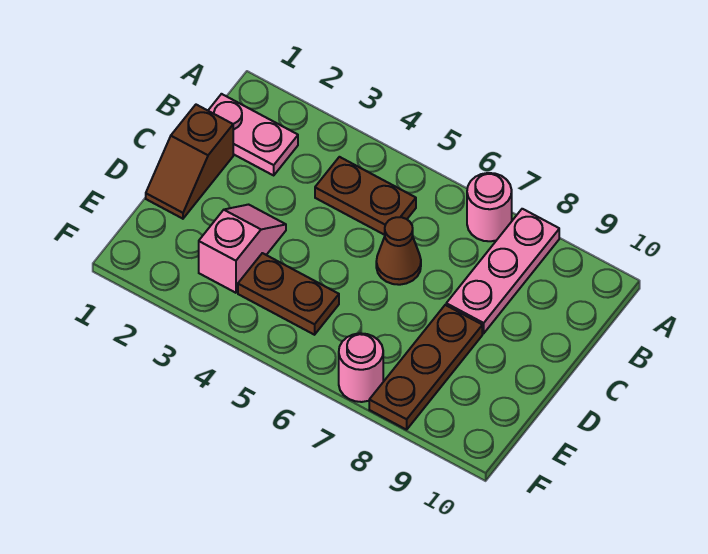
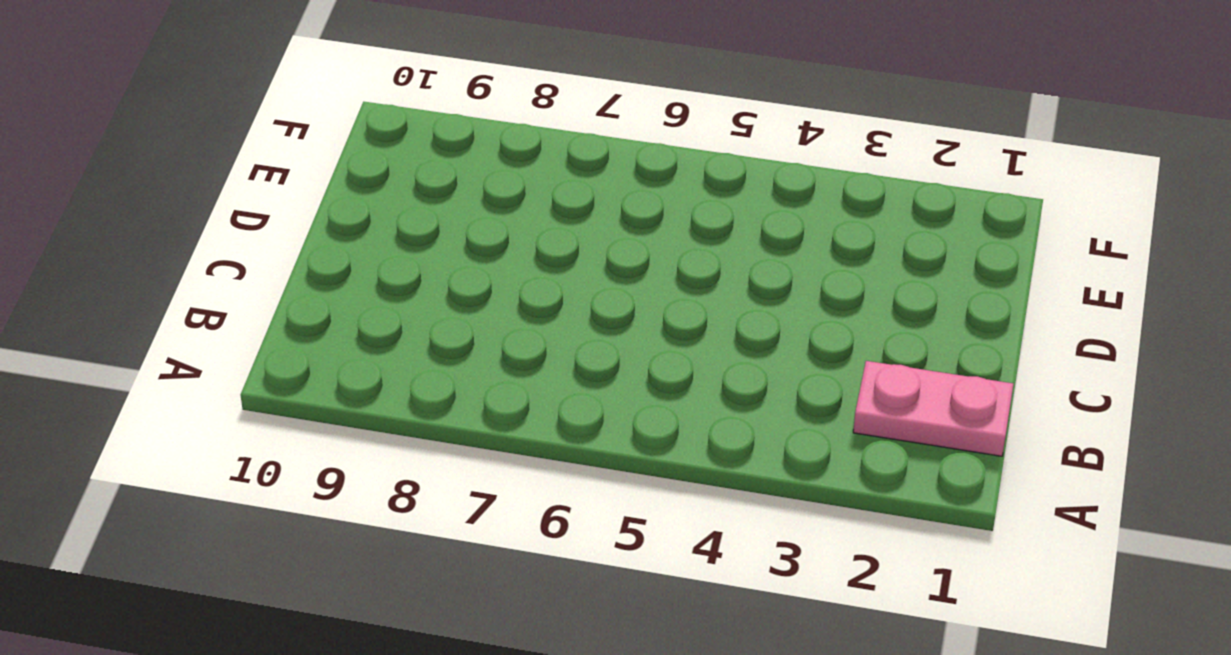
none -> pink 1x1 round brick [467,173,512,241]
none -> pink 1x3 plate [446,209,559,333]

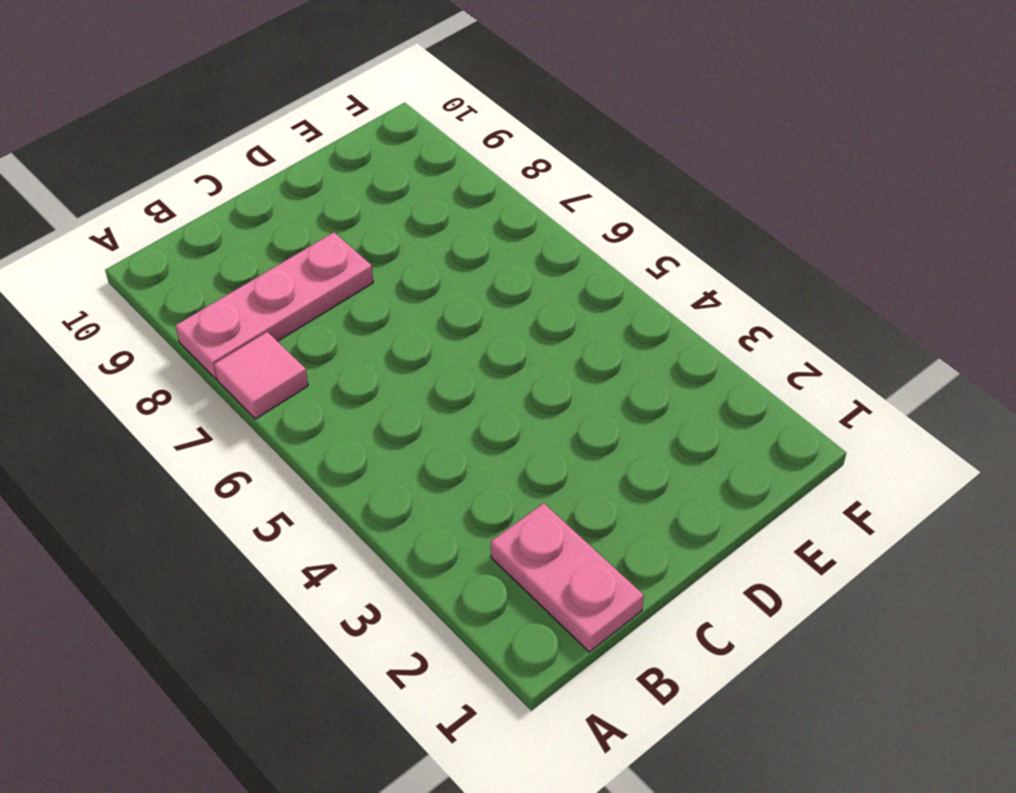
pink 1x1 tile [214,332,308,419] -> pink 1x1 round brick [467,173,512,241]
none -> brown 1x2 plate [315,157,416,235]
none -> brown 1x2 slope [146,105,233,219]

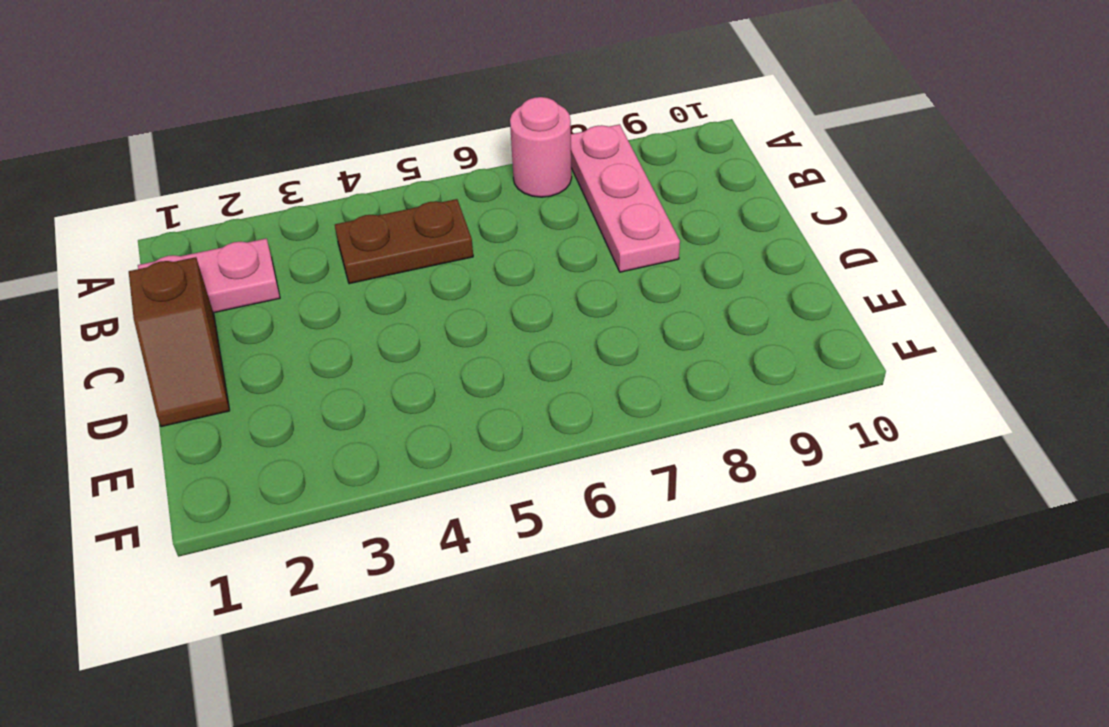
none -> brown 1x1 cone [376,217,421,285]
none -> pink 1x2 slope [199,205,286,293]

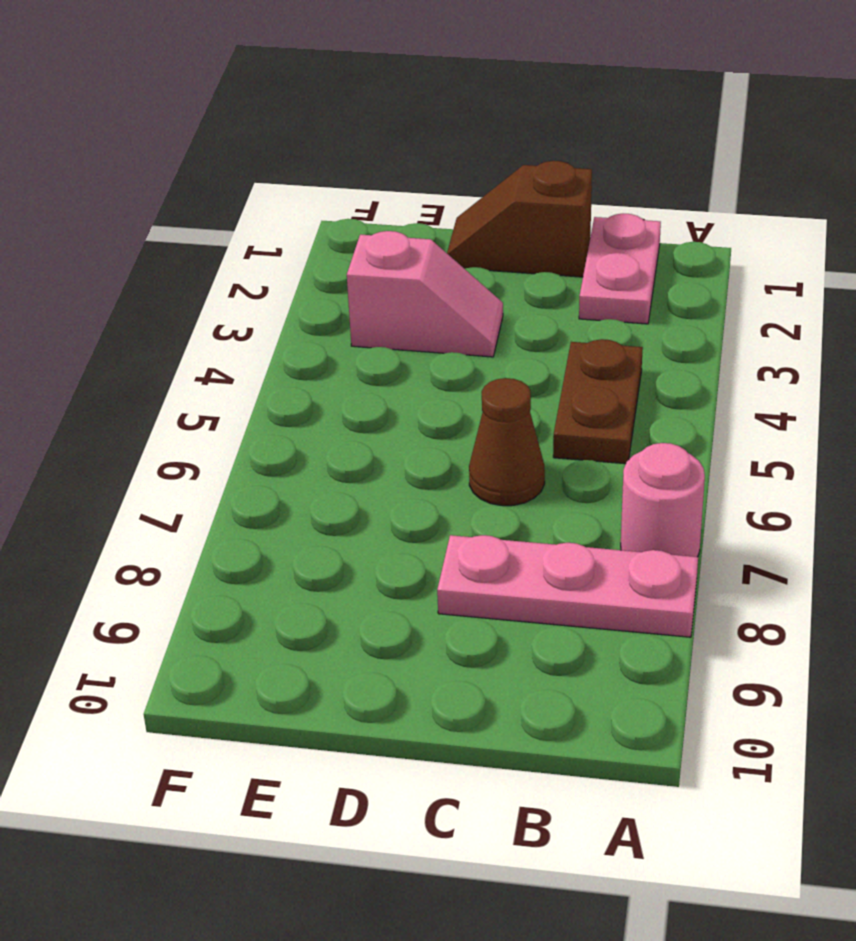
none -> brown 1x3 plate [369,305,482,430]
none -> brown 1x2 plate [238,253,339,335]

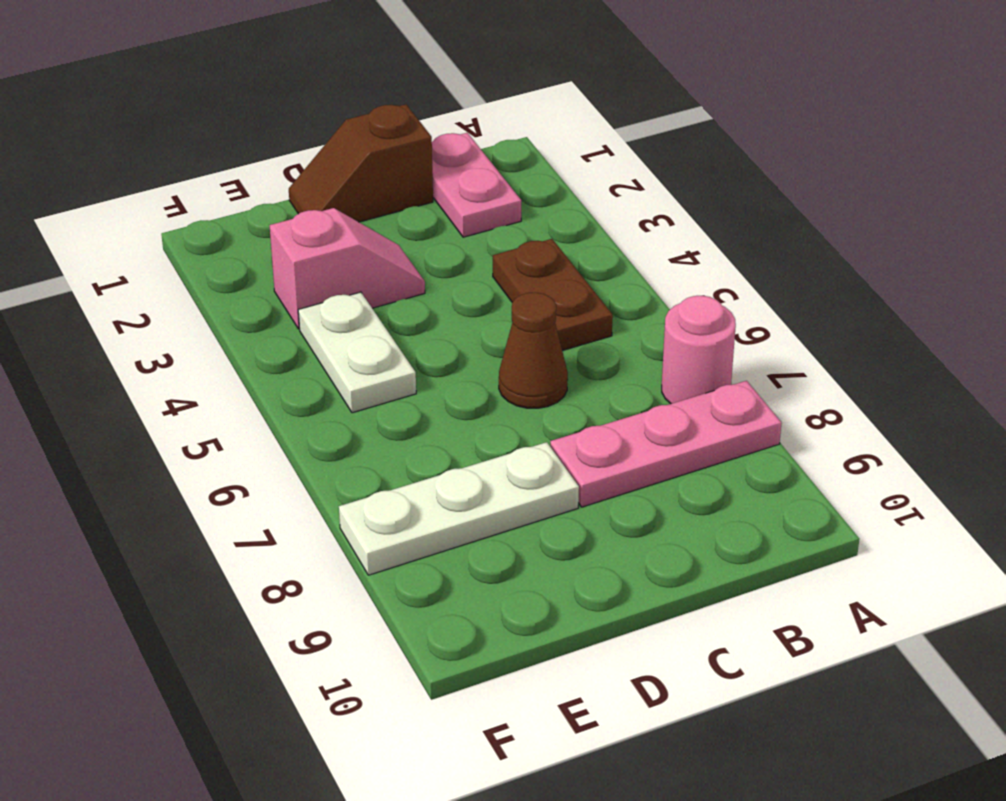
white 1x3 plate [339,442,579,575] -> brown 1x3 plate [369,305,482,430]
white 1x2 plate [298,292,416,413] -> brown 1x2 plate [238,253,339,335]
none -> pink 1x1 round brick [339,333,383,402]

